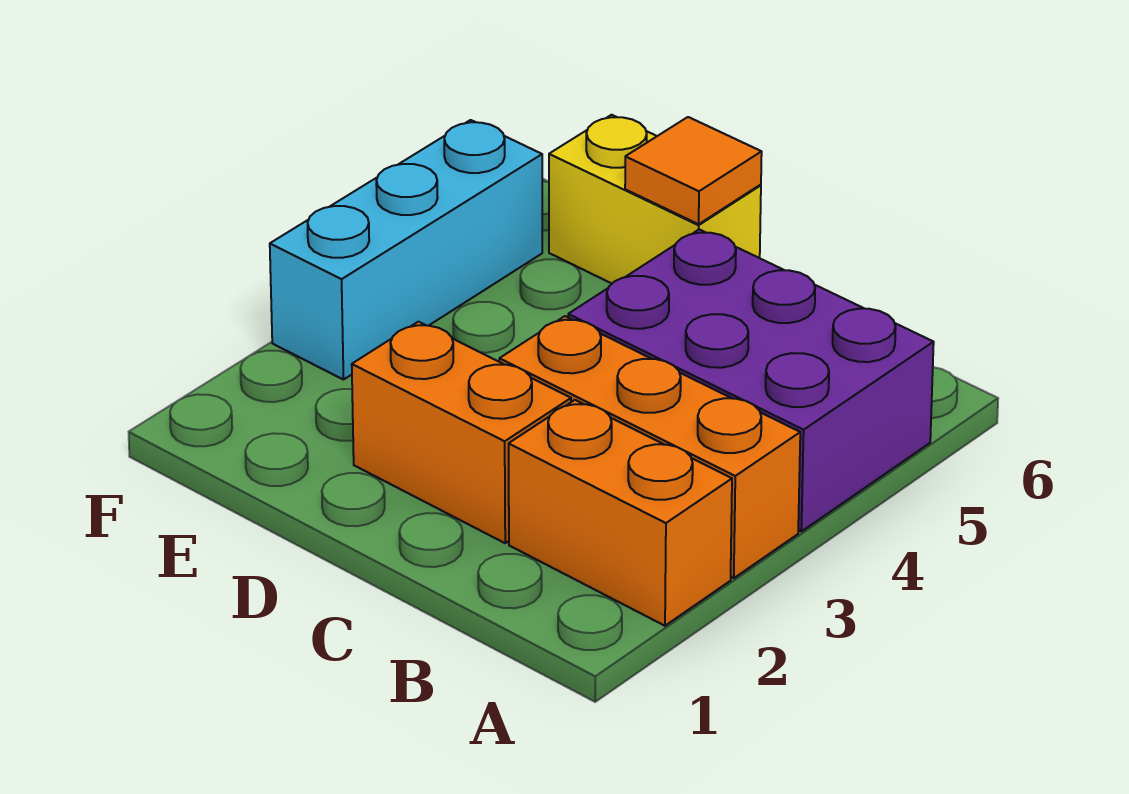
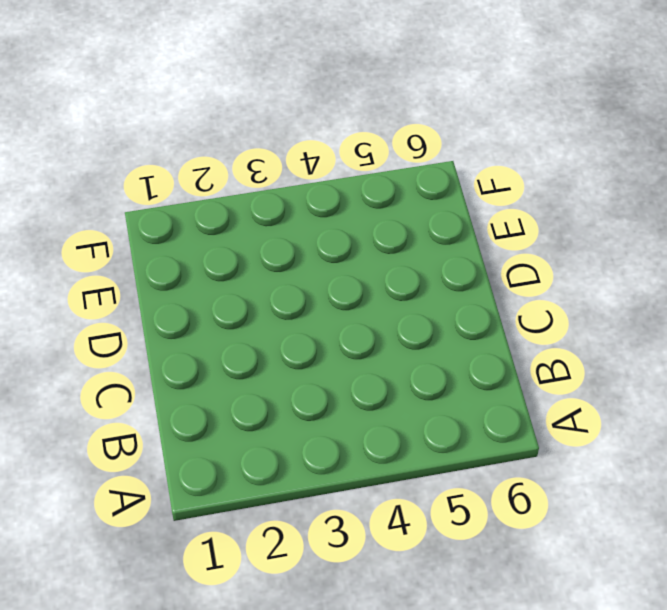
none -> orange 1x2 brick [509,400,732,626]
none -> orange 1x3 brick [499,316,800,578]

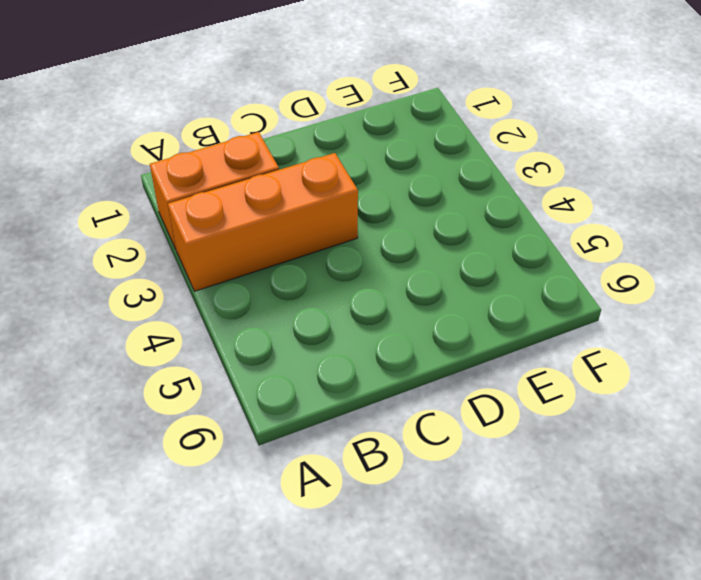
none -> purple 2x3 brick [568,229,934,531]
none -> orange 1x2 brick [352,322,571,543]

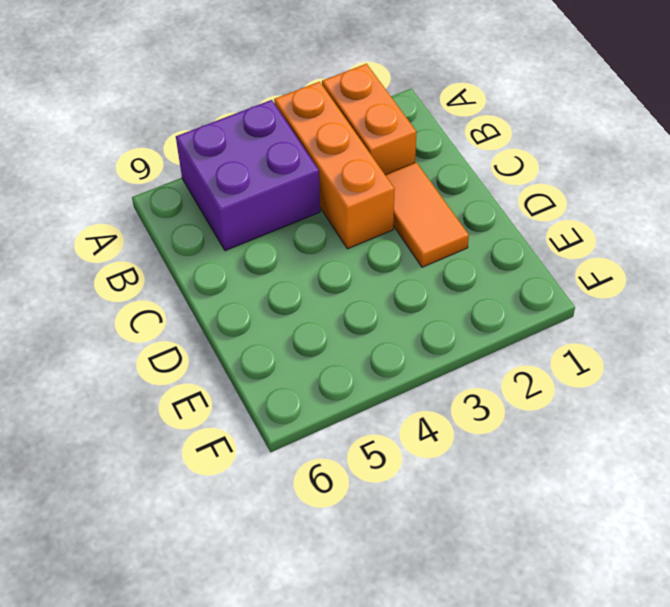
purple 2x2 brick [176,100,320,251] -> purple 2x3 brick [568,229,934,531]
orange 1x2 tile [386,162,469,267] -> orange 1x2 brick [352,322,571,543]
none -> yellow 1x2 brick [549,115,761,283]
none -> cyan 1x3 brick [270,120,542,380]

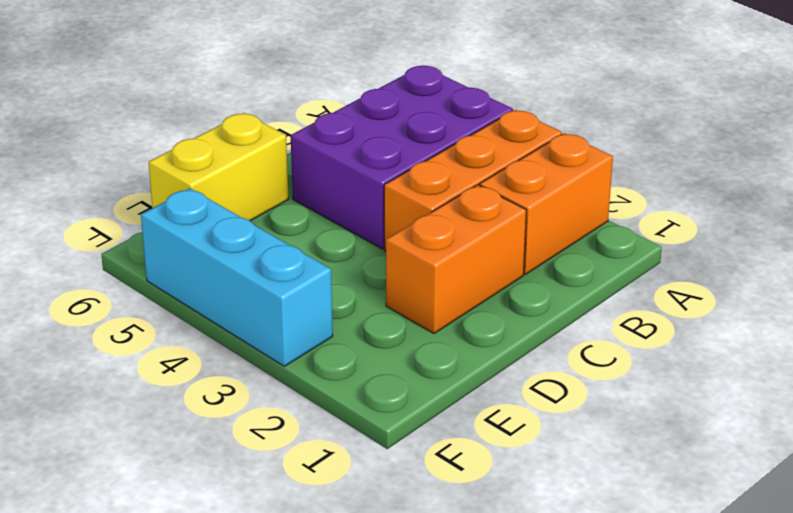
none -> orange 1x1 tile [625,117,762,224]

